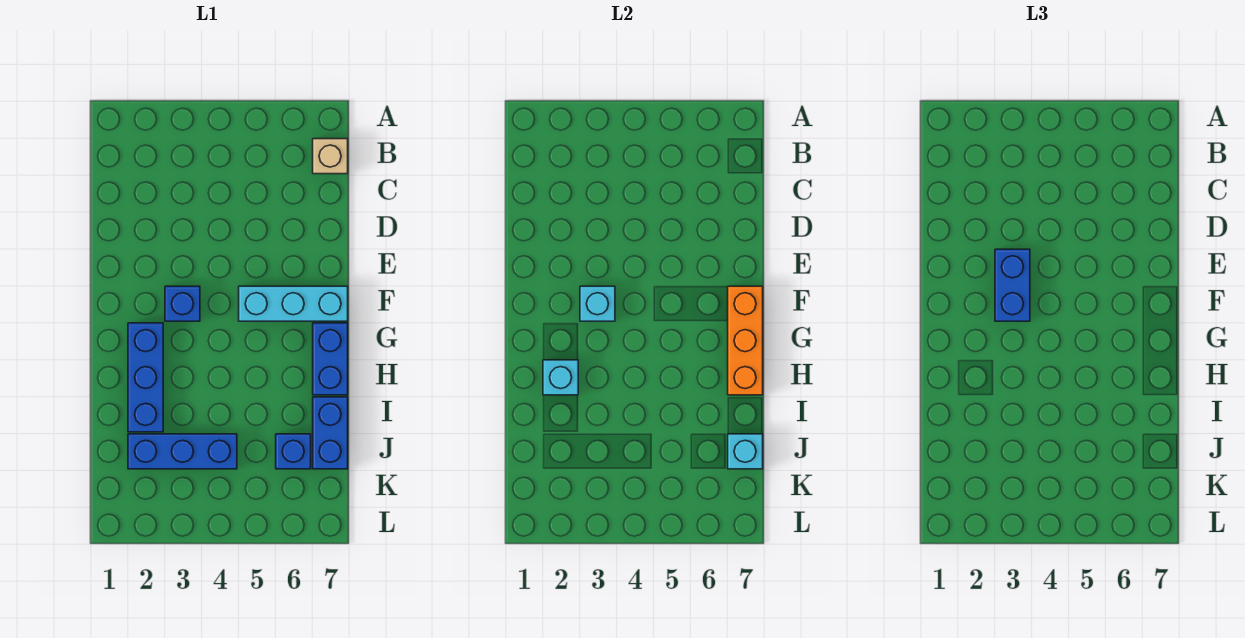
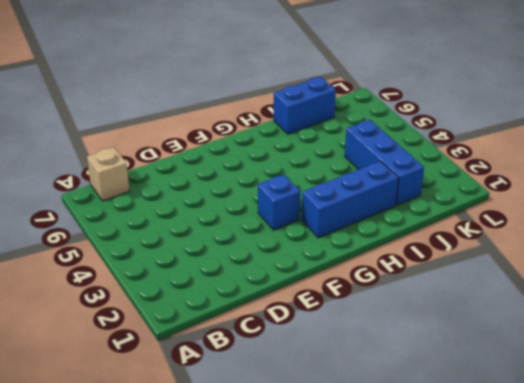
none -> cyan 1x3 brick [239,286,348,321]
none -> blue 1x2 brick [313,323,348,395]
none -> blue 1x1 brick [276,434,311,469]

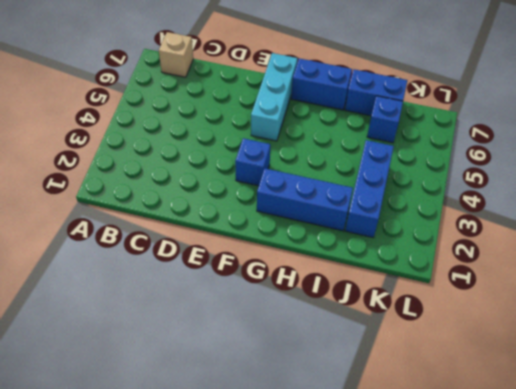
none -> cyan 1x1 brick [580,286,615,321]
none -> orange 1x3 brick [728,286,763,395]
none -> cyan 1x1 brick [543,360,578,395]

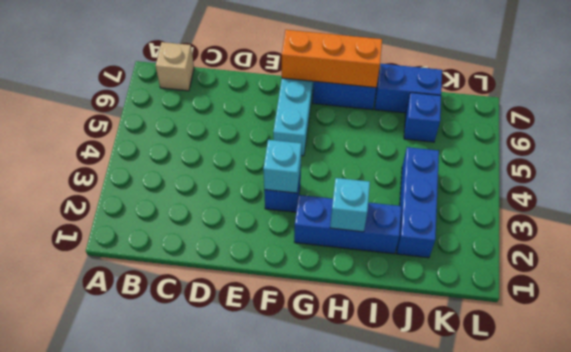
none -> cyan 1x1 brick [728,434,763,469]
none -> blue 1x2 brick [995,249,1030,321]

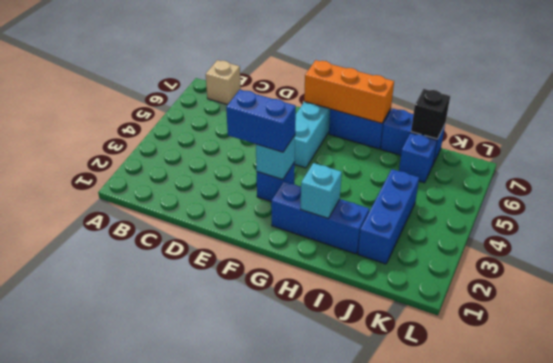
black 1x1 brick [411,89,450,139] -> cyan 1x1 brick [728,434,763,469]

